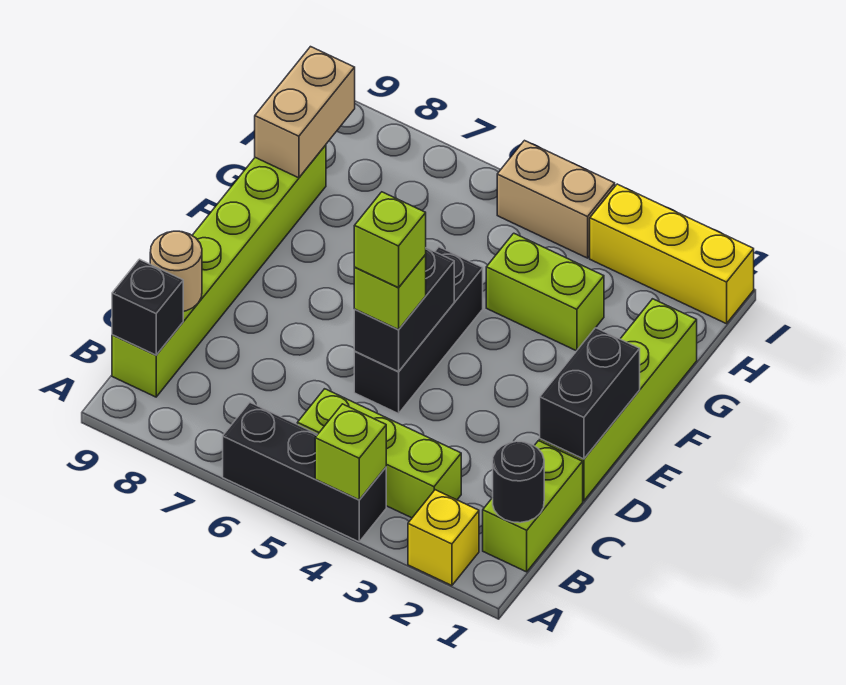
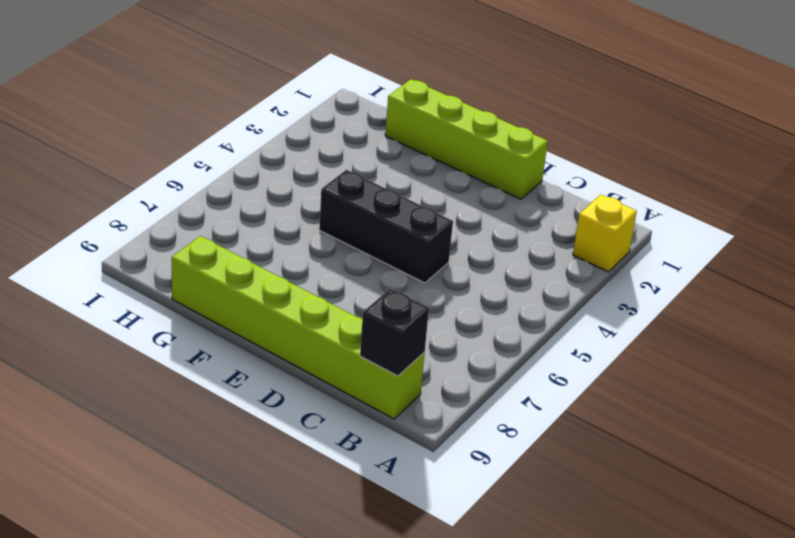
none -> black 1x3 brick [223,403,386,542]
none -> lime 1x2 brick [483,441,583,572]
none -> lime 1x3 brick [297,389,461,518]

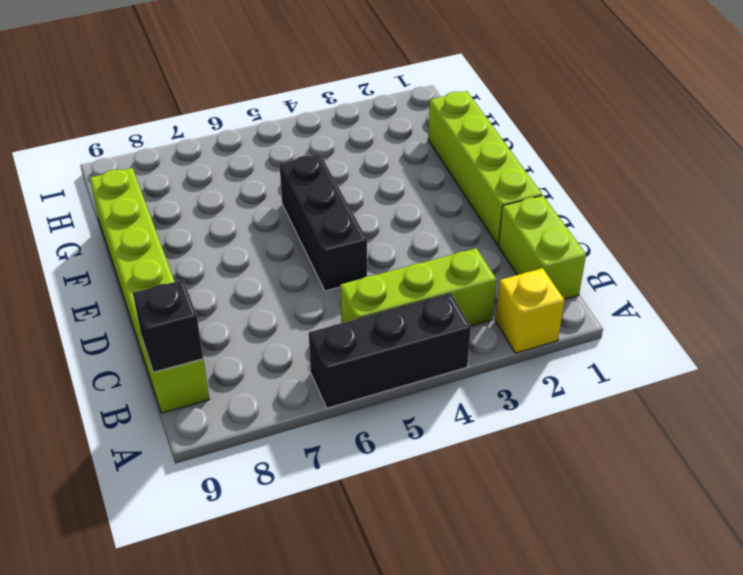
none -> lime 1x2 brick [486,233,604,351]
none -> yellow 1x3 brick [590,184,754,324]
none -> tan 1x2 brick [497,141,615,258]

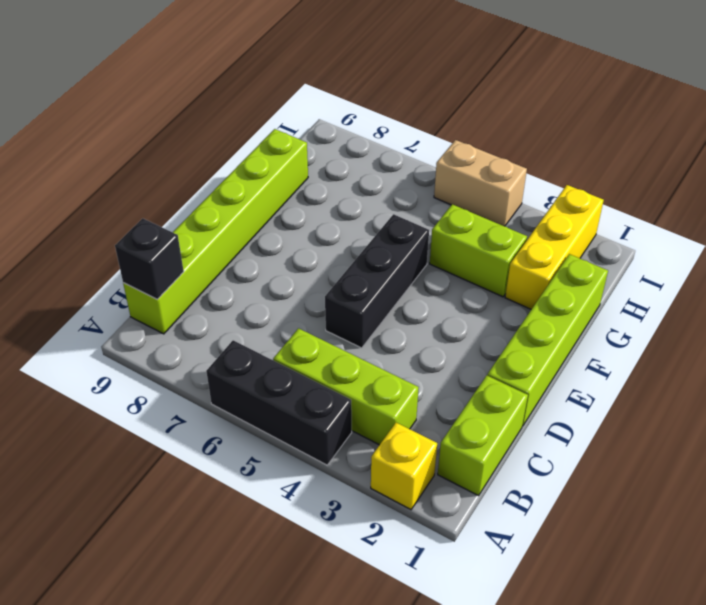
yellow 1x3 brick [505,185,604,309] -> yellow 1x3 brick turned to [590,184,754,324]
none -> lime 1x1 brick [315,404,386,500]
none -> black 1x1 round brick [493,441,544,523]
none -> tan 1x1 round brick [150,231,202,311]

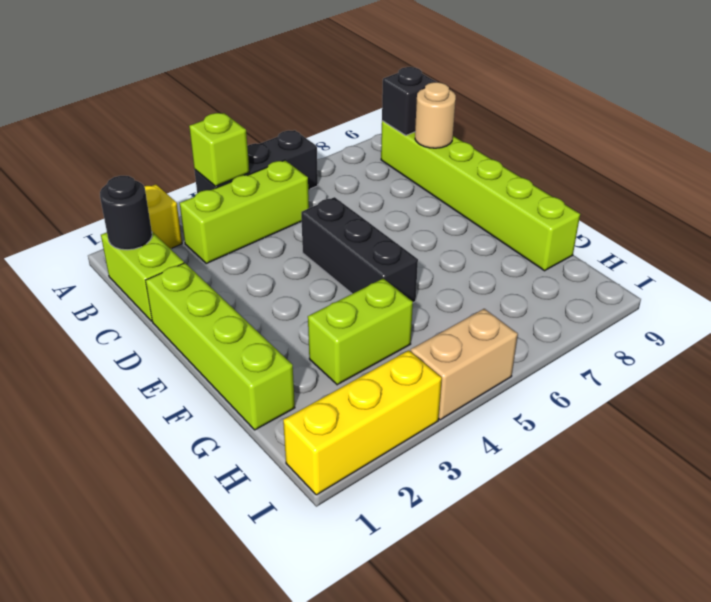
none -> black 1x2 brick [540,328,640,459]
none -> black 1x2 brick [354,248,454,372]
none -> tan 1x2 brick [255,47,355,178]

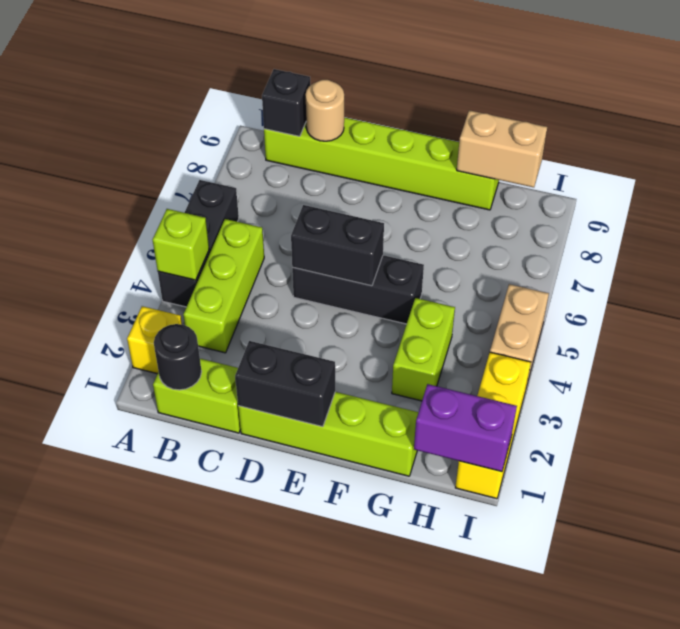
purple 1x2 brick [414,384,517,472] -> none
none -> lime 1x1 brick [354,255,426,330]
none -> lime 1x1 brick [354,192,426,288]

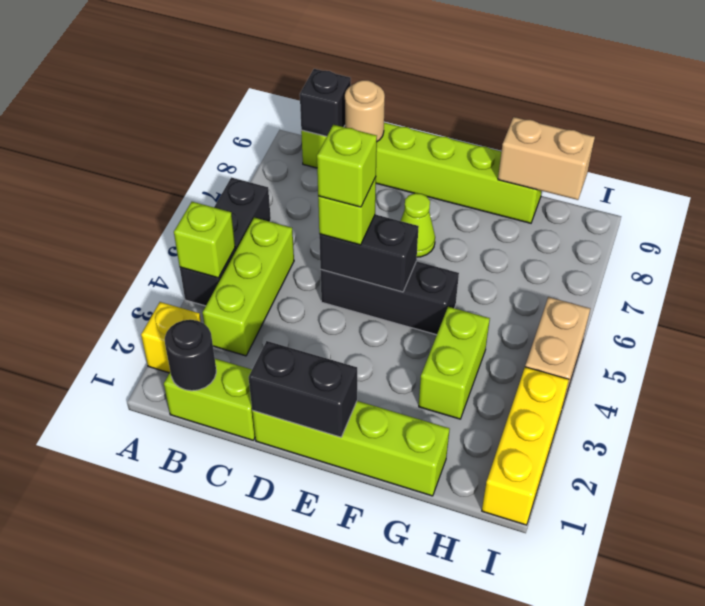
lime 1x1 cone [401,193,435,257] -> none

